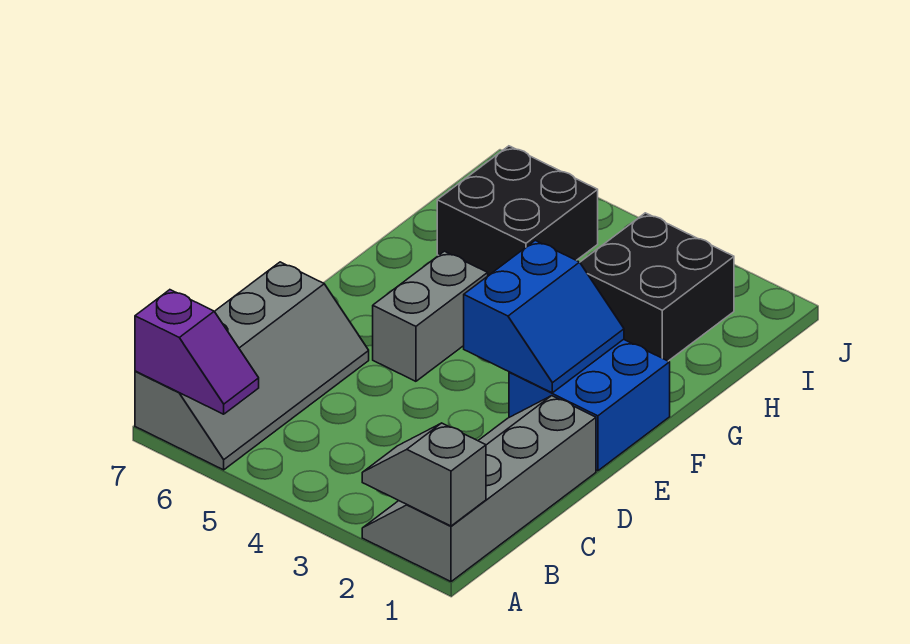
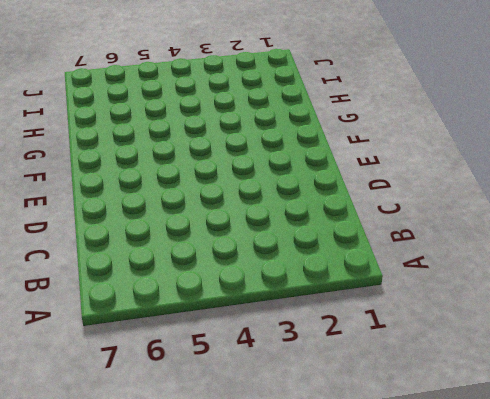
none -> grey 2x4 slope [362,396,596,582]
none -> grey 2x4 slope [135,262,369,470]

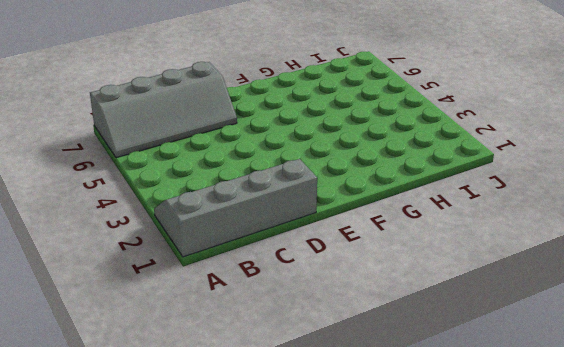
none -> blue 2x2 brick [509,339,670,471]
none -> grey 1x2 brick [373,251,488,381]

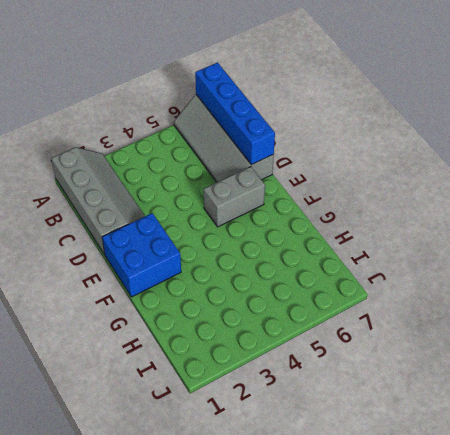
blue 1x4 brick [195,63,275,165] -> purple 1x2 slope [135,290,259,414]
grey 1x2 brick [204,167,265,227] -> grey 1x2 brick turned to [373,251,488,381]
none -> black 2x2 brick [580,213,734,361]
none -> black 2x2 brick [437,146,598,276]

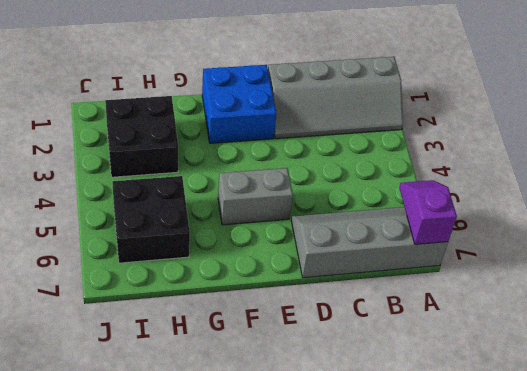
none -> grey 1x2 slope [362,423,486,526]
none -> blue 2x2 slope [464,240,624,393]

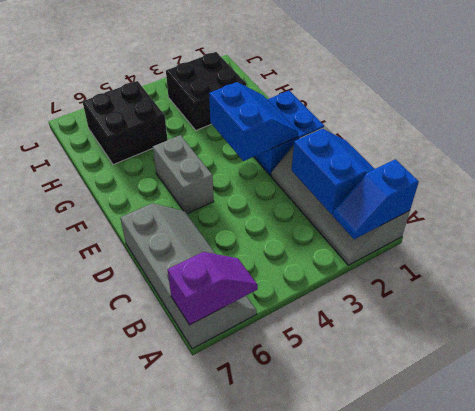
blue 1x2 slope [333,159,419,239] -> grey 1x2 slope [362,423,486,526]
blue 2x2 slope [292,129,375,214] -> none

